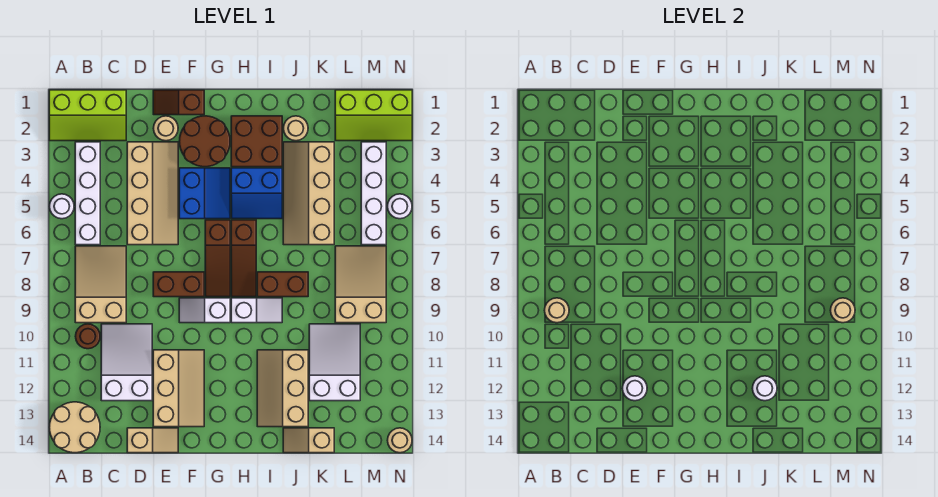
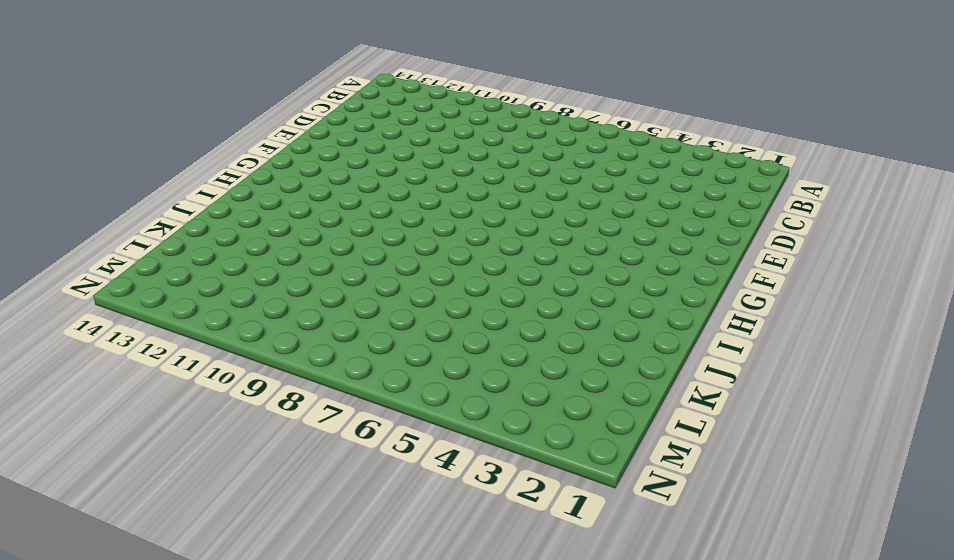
none -> lime 2x3 slope [49,90,126,141]
none -> white 1x1 round brick [49,194,74,219]
none -> tan 2x2 round brick [49,402,100,453]
none -> white 1x4 brick [75,142,100,245]

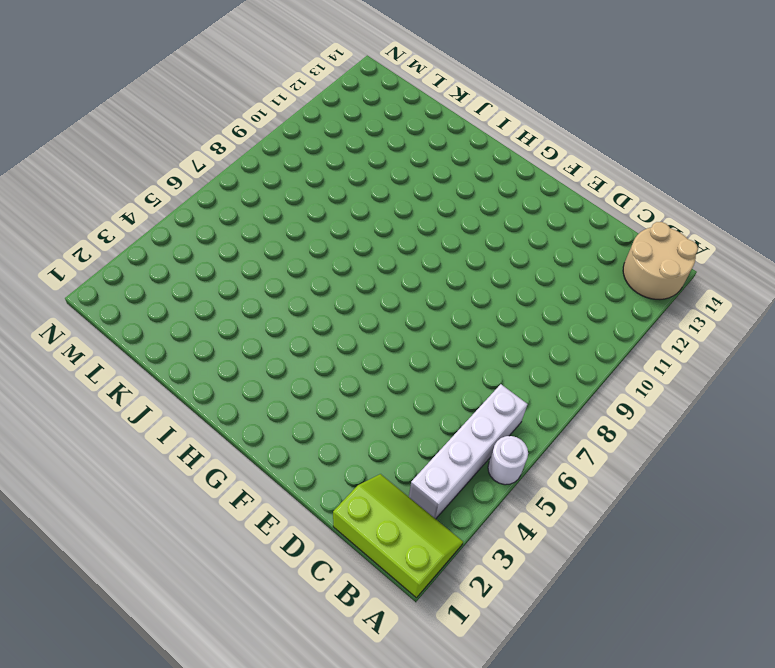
none -> tan 2x3 slope [75,246,126,323]
none -> brown 1x1 round brick [75,324,100,349]
none -> white 2x3 slope [101,324,152,401]
none -> tan 2x4 slope [127,142,178,245]

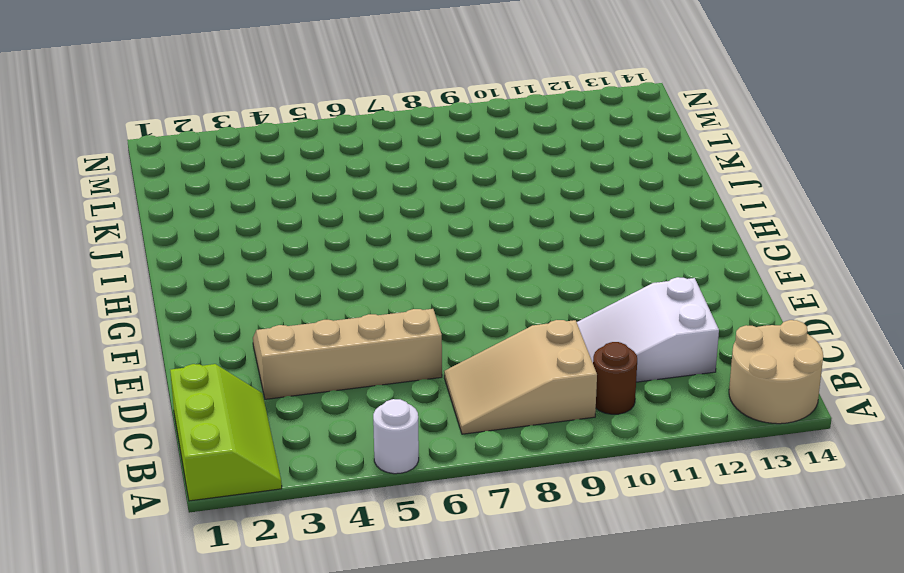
none -> white 1x4 brick [75,142,100,245]
none -> tan 1x2 slope [127,428,178,453]
none -> brown 1x2 slope [153,90,204,115]
none -> tan 1x1 round brick [153,116,178,141]

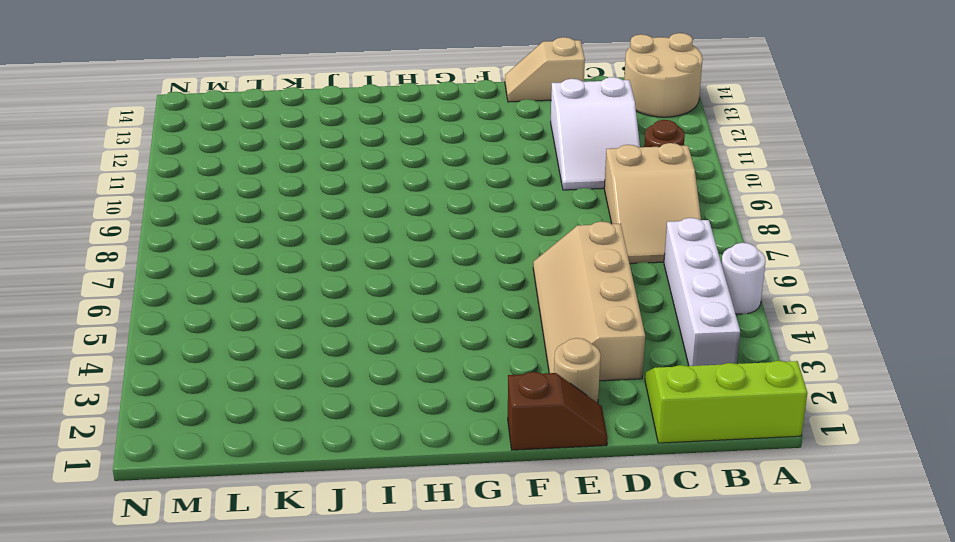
none -> brown 1x2 brick [153,272,204,297]
none -> tan 2x3 slope [153,350,204,427]
none -> brown 2x2 round brick [179,116,230,167]
none -> blue 2x2 slope [179,168,230,219]

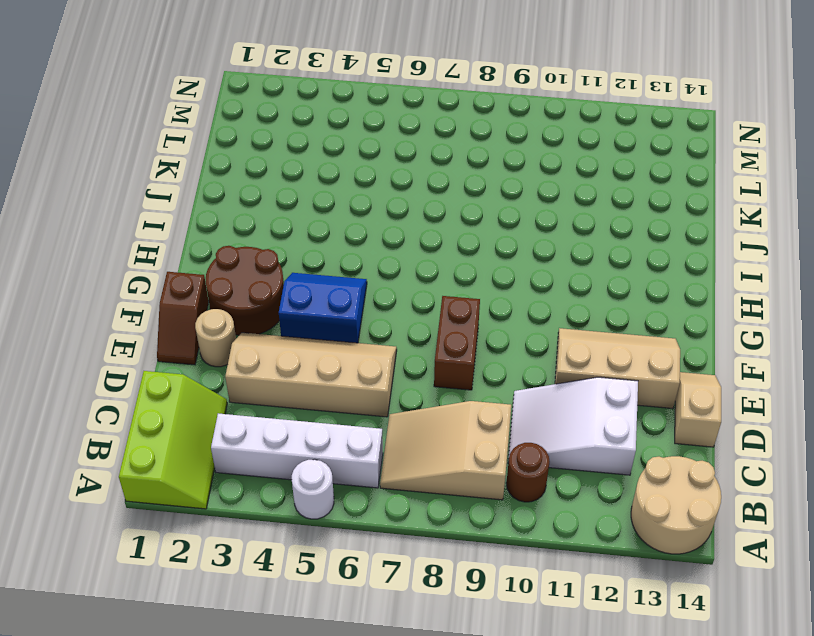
none -> white 1x2 slope [179,298,230,323]
none -> brown 1x3 slope [205,220,230,297]
none -> brown 2x2 brick [231,116,282,167]
none -> blue 2x2 slope [231,168,282,219]

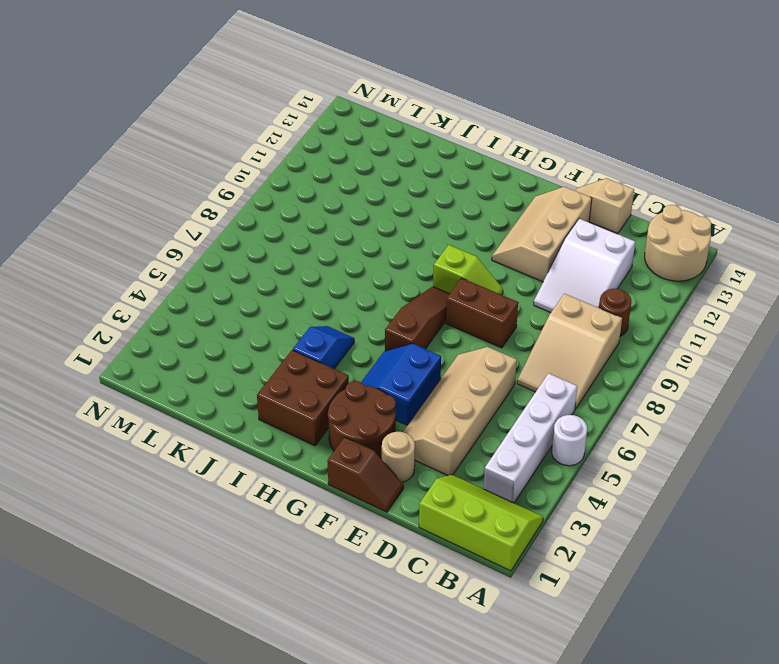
lime 1x2 slope [433,245,503,295] -> white 1x2 slope [179,298,230,323]
blue 1x2 slope [293,326,354,369] -> blue 2x2 slope [231,168,282,219]
none -> brown 1x3 slope [231,220,256,297]
none -> white 1x2 slope [231,298,282,323]
none -> brown 1x2 brick [257,272,308,297]
none -> tan 2x3 slope [257,350,308,427]

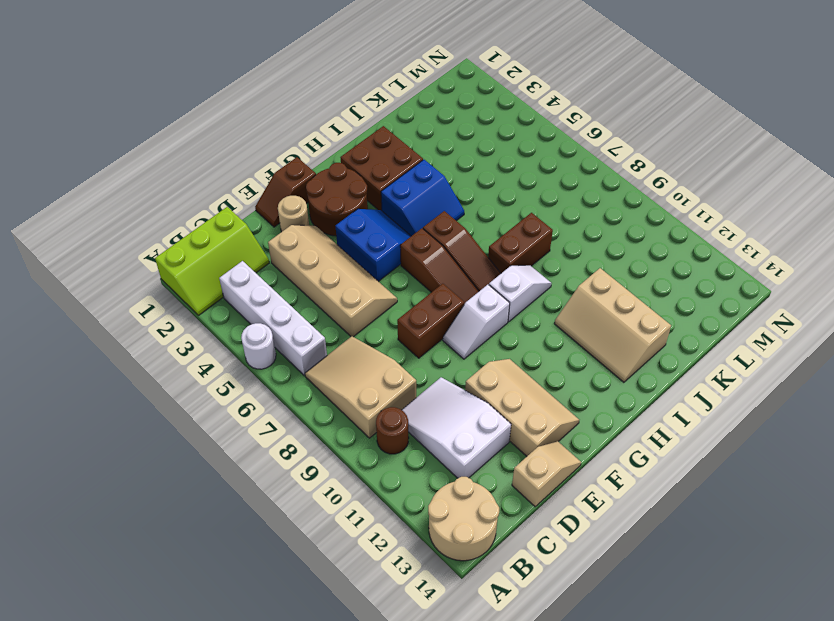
none -> tan 1x1 round brick [283,116,308,141]
none -> tan 2x4 slope [283,142,334,245]
none -> tan 1x2 slope [283,428,334,453]
none -> white 2x3 slope [309,324,360,401]

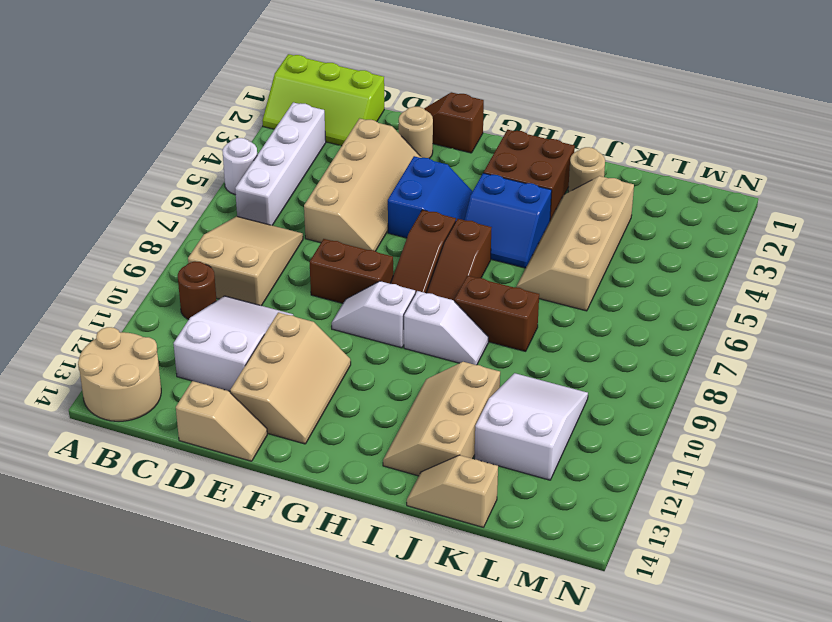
none -> brown 2x2 round brick [179,116,230,167]
none -> lime 2x3 slope [335,90,412,141]
none -> tan 2x3 slope [335,246,386,323]
none -> white 1x4 brick [361,142,386,245]

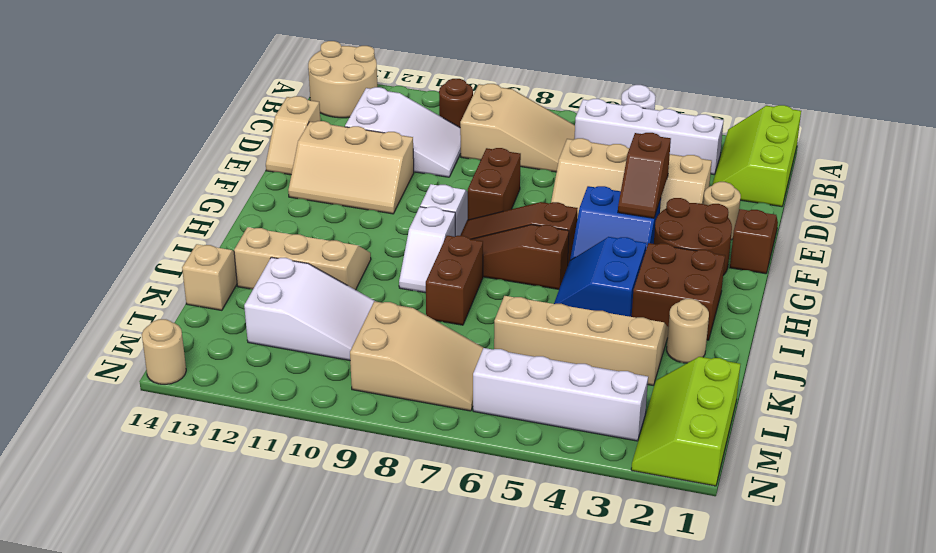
brown 1x2 slope [618,133,671,218] -> none
none -> white 1x1 round brick [387,194,412,219]
none -> tan 1x1 round brick [544,298,569,323]
none -> white 1x1 round brick [622,376,647,401]
none -> white 1x1 round brick [752,376,777,401]

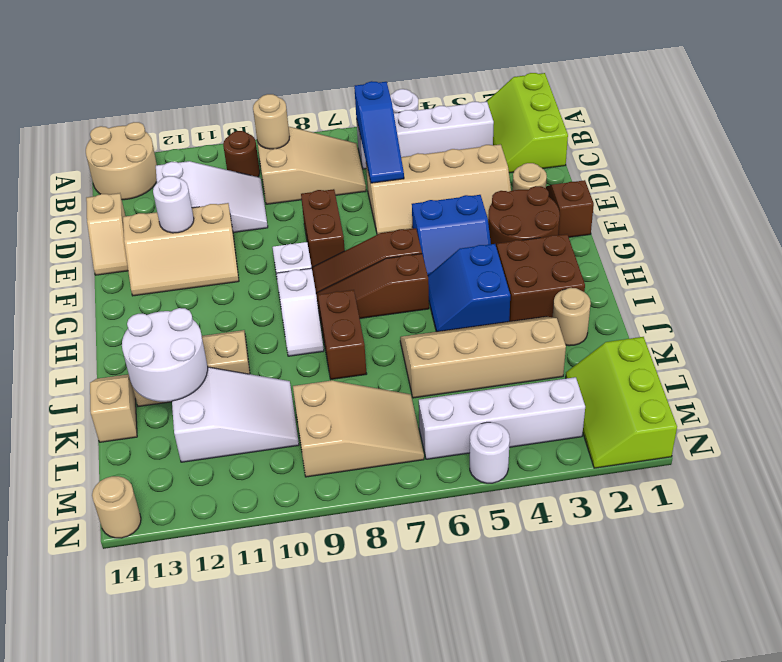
blue 1x3 slope [354,81,404,183] -> none
white 2x2 round brick [122,308,208,402] -> white 1x1 round brick [752,376,777,401]
none -> tan 1x1 round brick [830,298,855,323]

